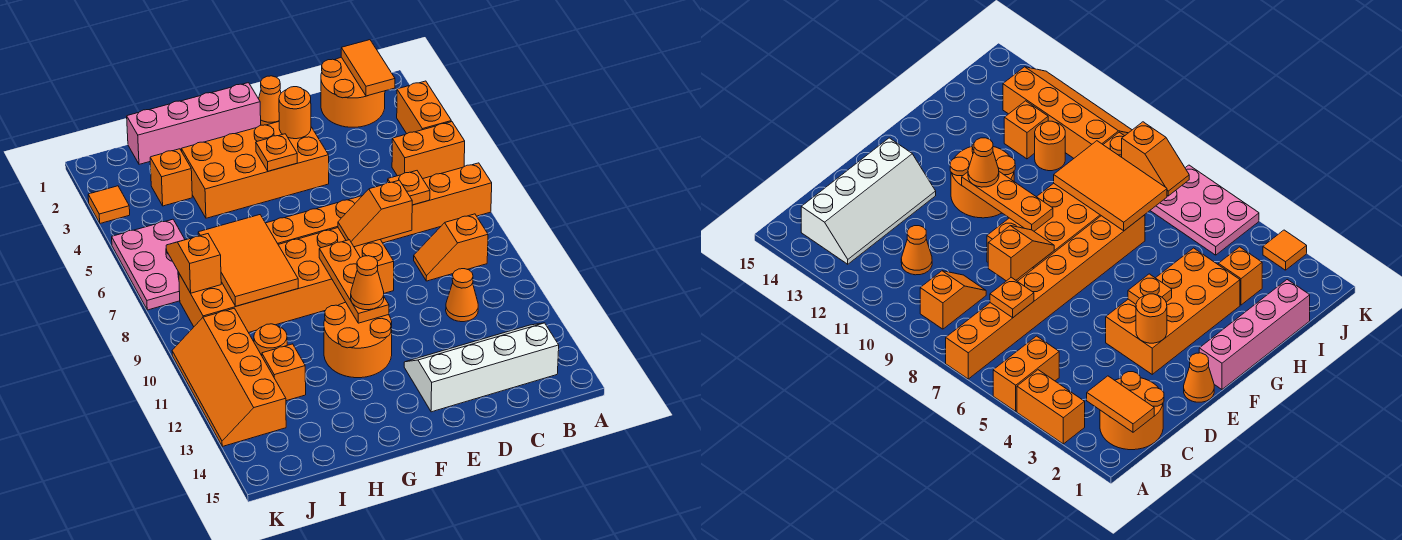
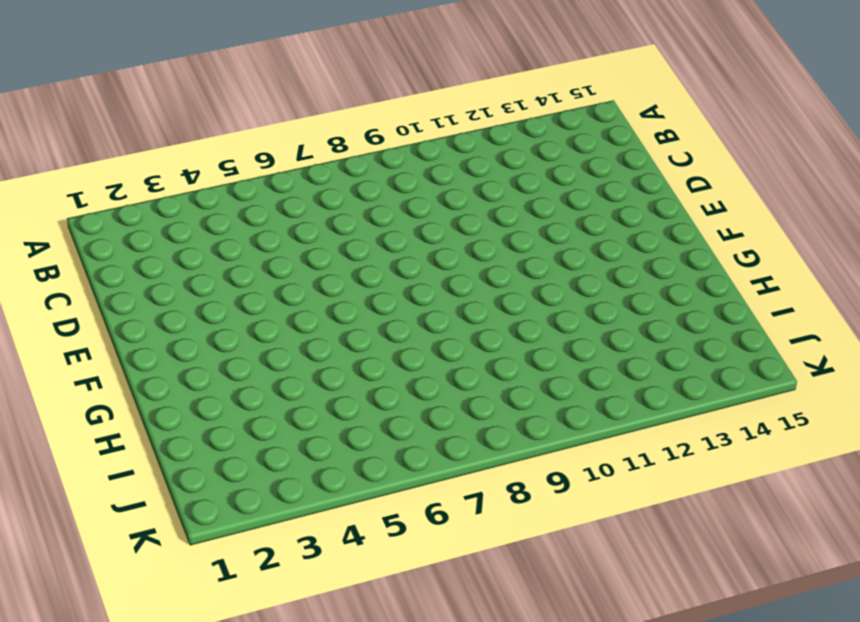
none -> orange 1x2 brick [397,81,451,134]
none -> orange 1x2 brick [392,122,465,179]
none -> orange 1x8 brick [266,163,492,244]

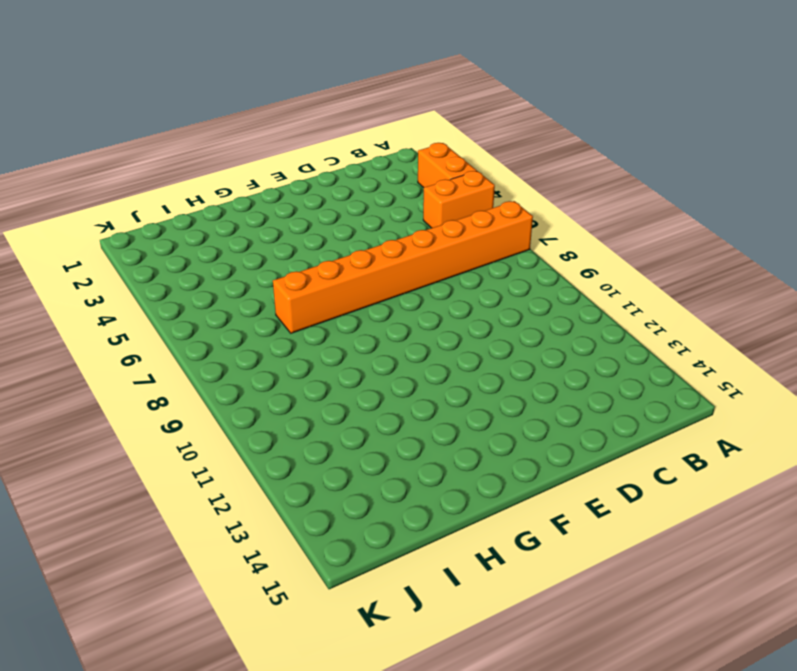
none -> orange 2x2 round brick [321,57,385,127]
none -> orange 1x2 slope [414,214,488,281]
none -> white 2x4 slope [404,323,559,412]

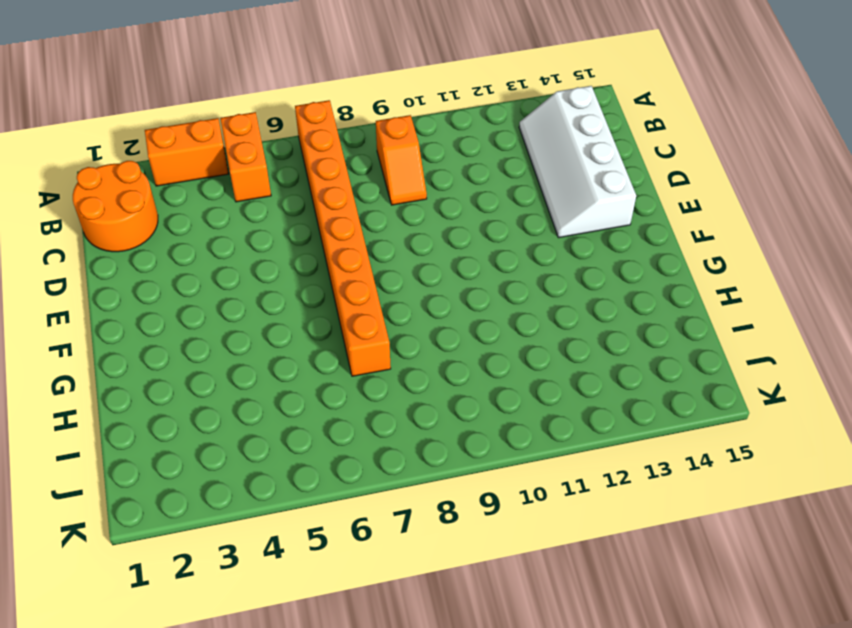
none -> orange 1x1 cone [446,269,478,322]
none -> orange 1x1 cone [259,76,281,125]
none -> orange 2x4 brick [182,122,329,218]

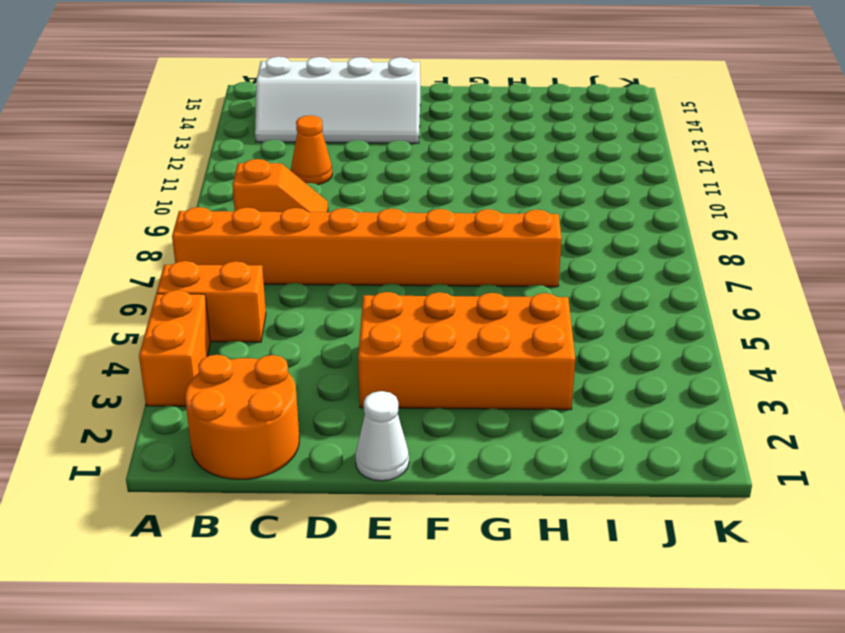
white 1x1 cone [355,391,409,481] -> orange 1x1 cone [259,76,281,125]
none -> orange 2x6 brick [179,228,394,333]
none -> pink 1x4 brick [127,83,261,164]
none -> orange 2x2 round brick [324,302,392,378]

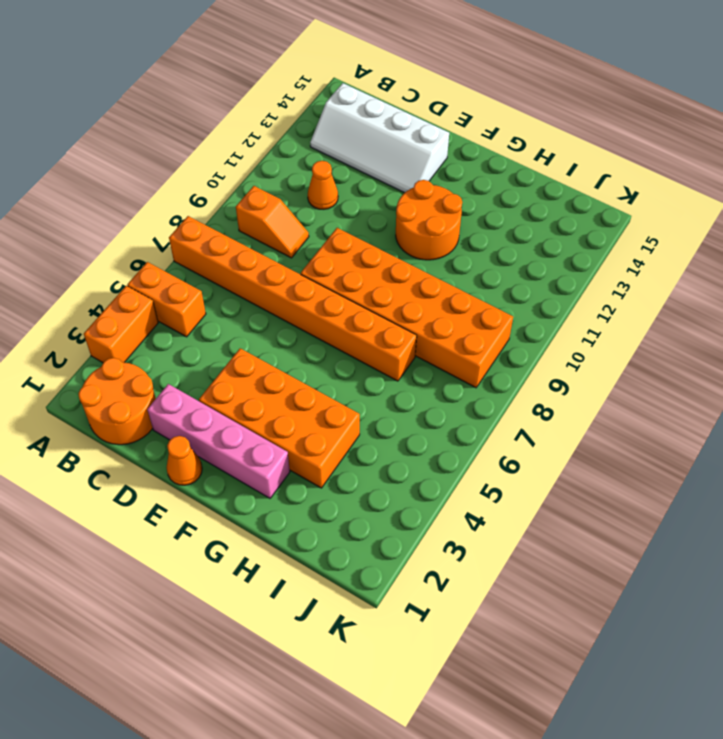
pink 1x4 brick [147,384,290,498] -> pink 1x4 brick moved to [127,83,261,164]
none -> orange 1x1 brick [150,149,192,206]
none -> orange 1x1 round brick [254,324,287,356]
none -> orange 1x1 brick [262,344,306,401]

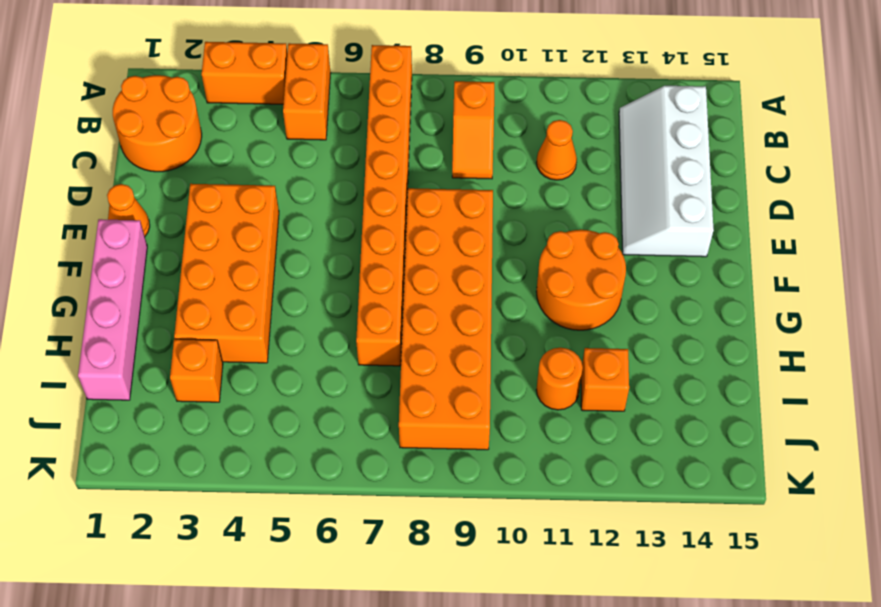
none -> pink 2x3 plate [112,219,185,310]
none -> orange 2x4 slope [172,308,286,446]
none -> orange 1x1 tile [88,186,130,223]

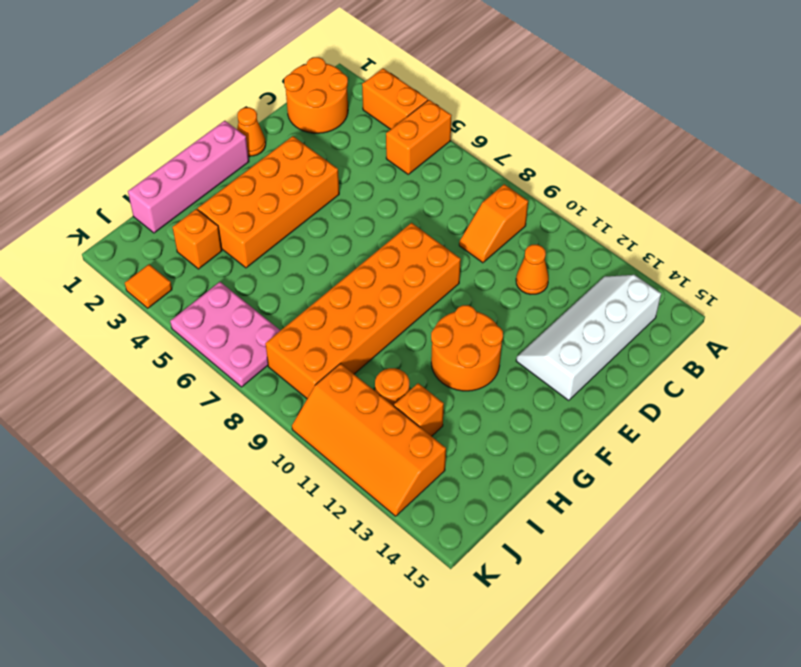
none -> orange 1x8 brick [266,163,492,244]
none -> orange 1x2 tile [341,40,395,96]
none -> orange 1x1 plate [388,171,430,205]

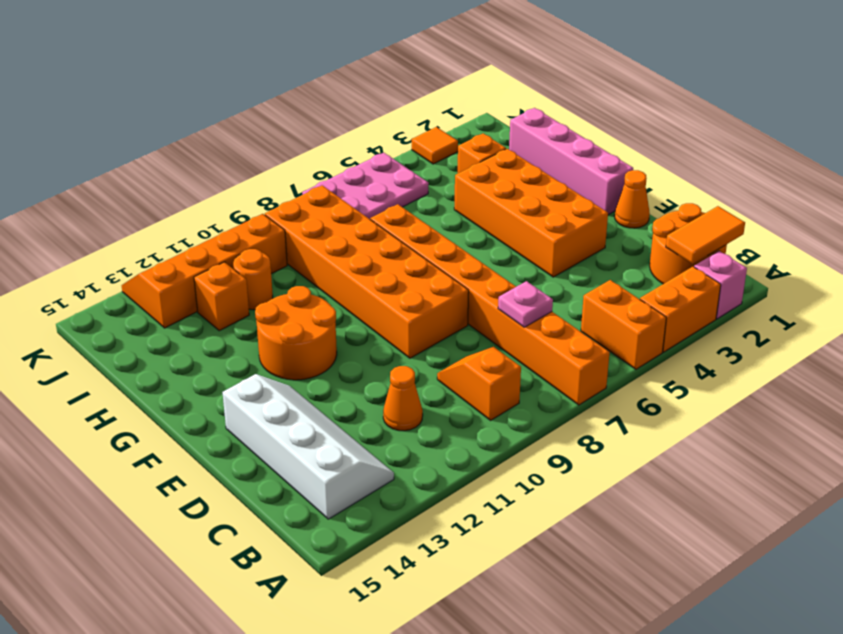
pink 1x1 brick [694,251,747,319] -> none
pink 1x1 plate [498,281,553,327] -> orange 1x1 plate [388,171,430,205]
none -> orange 1x2 slope [338,180,412,247]
none -> orange 1x1 round brick [279,87,311,139]
none -> orange 1x1 plate [256,134,297,171]

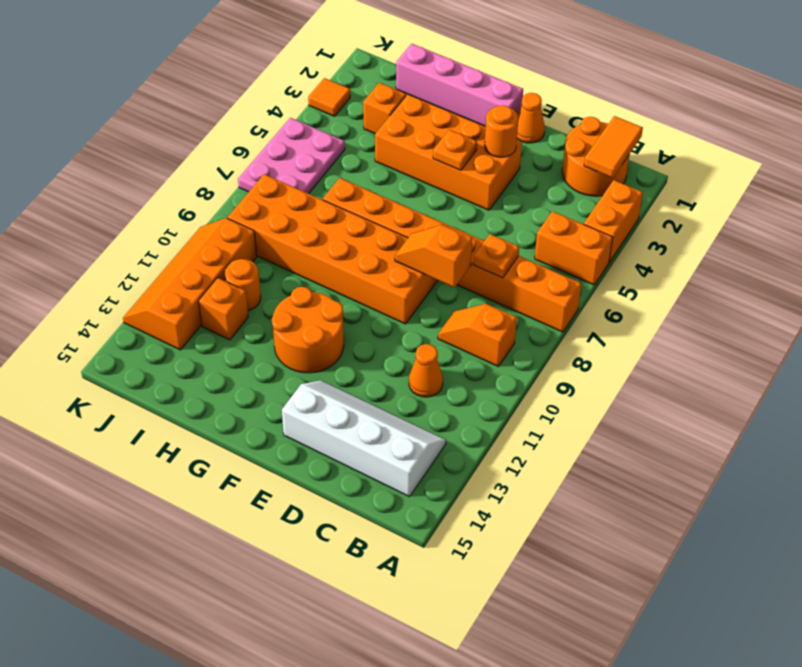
none -> orange 1x3 plate [319,240,389,323]
none -> orange 2x3 tile [198,215,298,306]
none -> orange 1x2 slope [166,234,221,293]

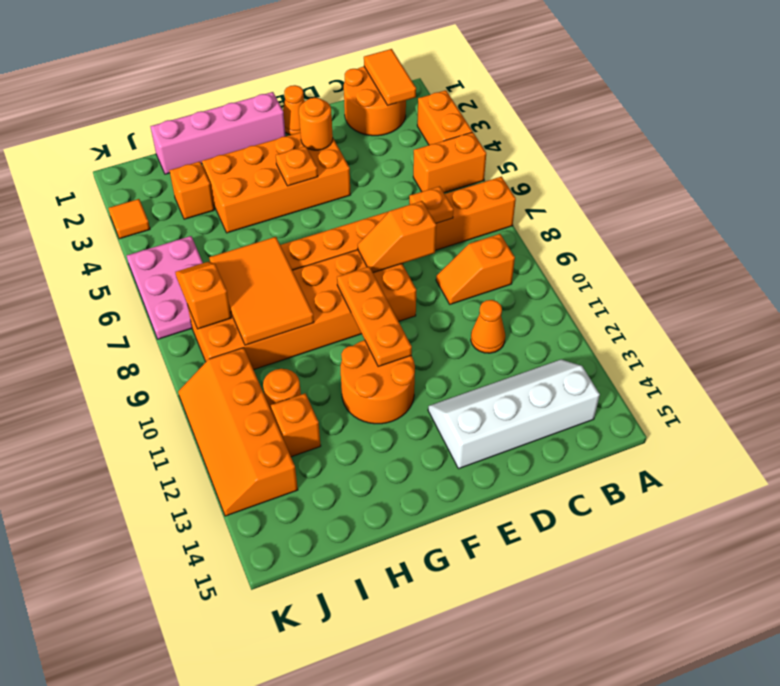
none -> orange 1x1 cone [351,256,384,310]

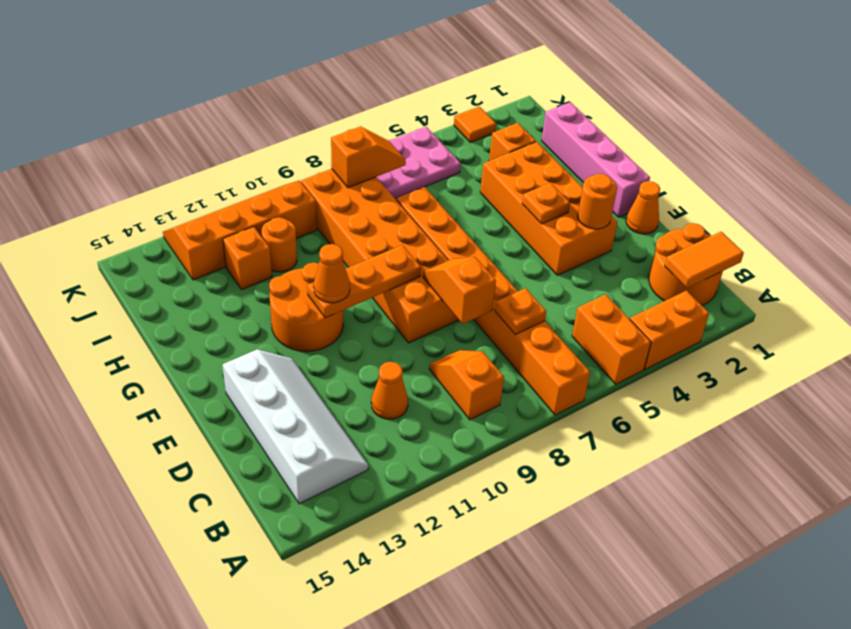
none -> orange 2x3 tile [198,215,298,306]

